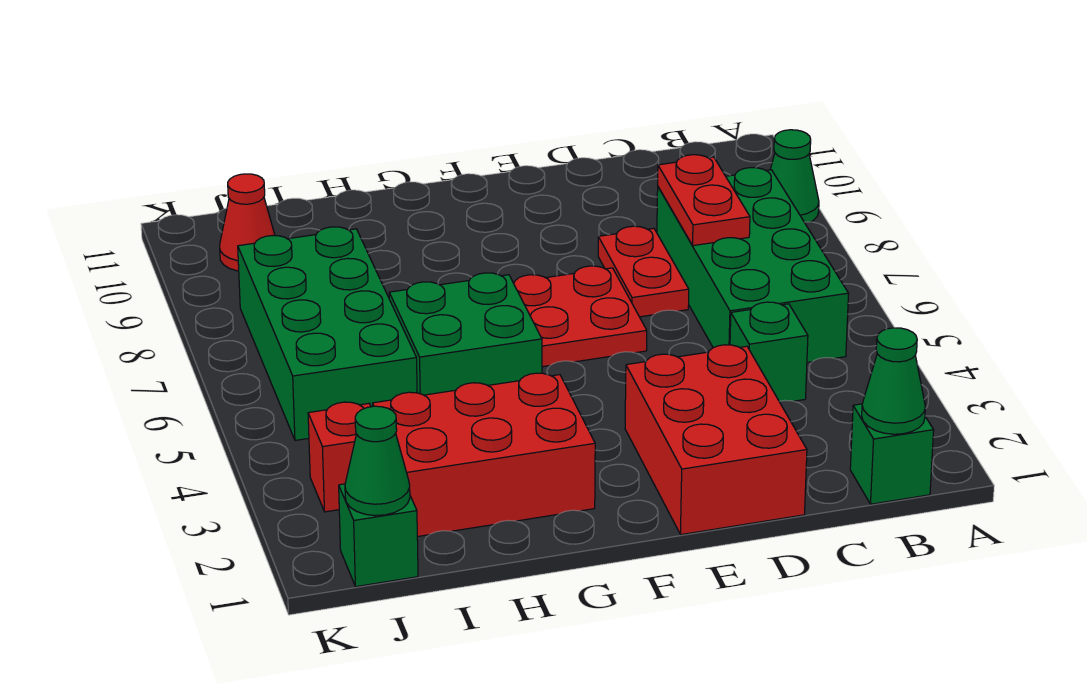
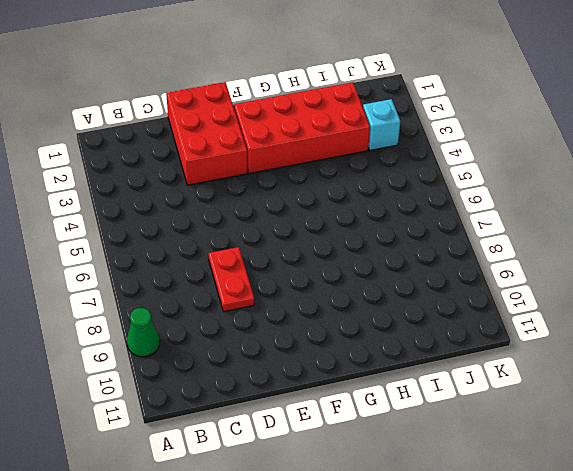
red 2x4 brick [234,82,370,173] -> red 2x3 brick [373,373,595,537]
cyan 1x1 brick [363,99,400,150] -> red 1x1 brick [308,402,371,512]
none -> green 1x1 brick [850,404,934,504]
none -> green 2x4 brick [657,168,849,363]
none -> green 1x1 brick [730,302,808,401]

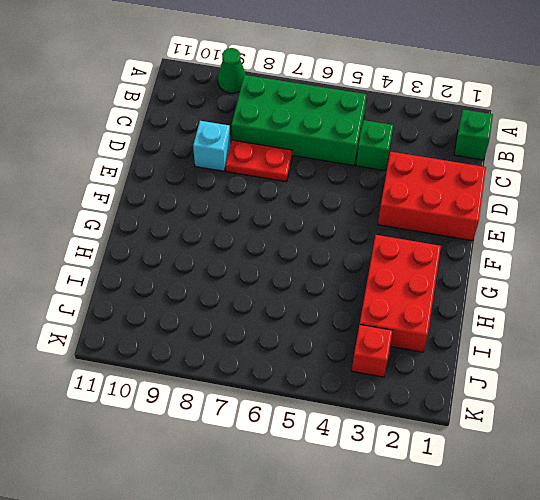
cyan 1x1 brick [193,121,231,171] -> none
none -> red 2x2 plate [513,266,647,367]
none -> green 2x2 brick [389,273,542,395]
none -> green 2x4 brick [238,227,417,440]

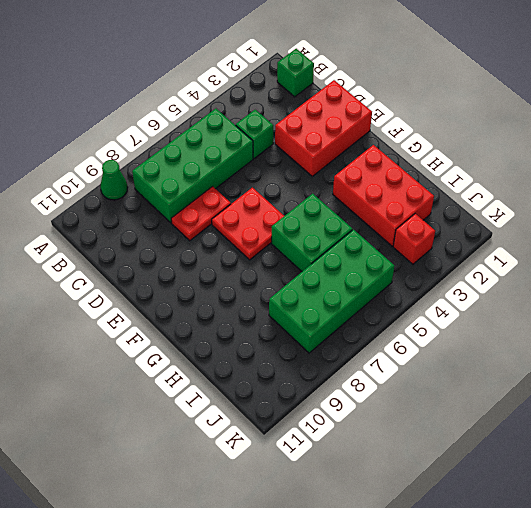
none -> green 1x1 brick [339,484,418,587]
none -> red 1x1 cone [220,174,275,271]
none -> green 1x1 cone [862,328,925,434]

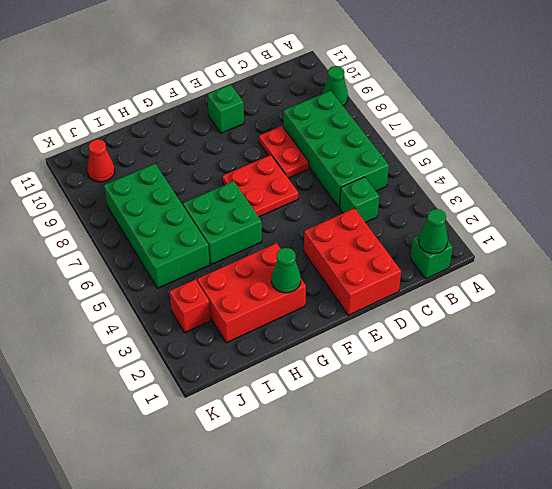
green 1x1 brick [207,85,244,133] -> green 1x1 brick moved to [339,484,418,587]
green 1x1 cone [271,248,301,293] -> green 1x1 cone moved to [345,406,410,516]
none -> red 1x2 plate [658,155,750,246]

